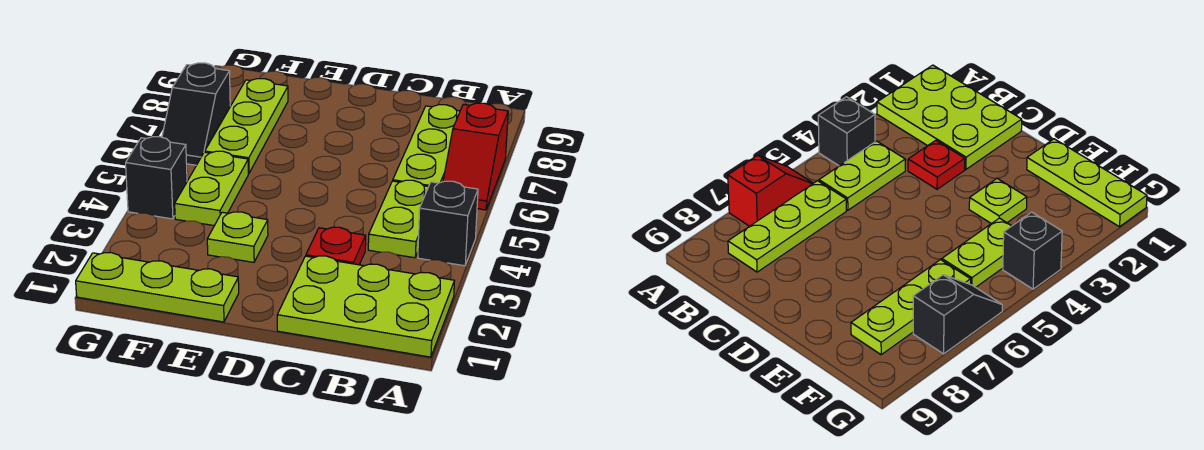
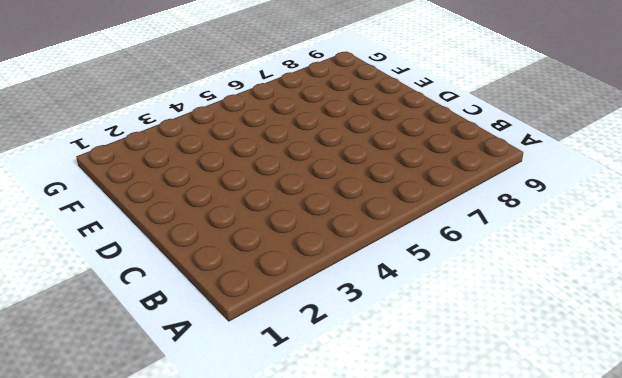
none -> lime 2x3 plate [277,256,454,357]
none -> black 1x1 brick [418,181,478,266]
none -> red 1x2 slope [443,103,508,210]

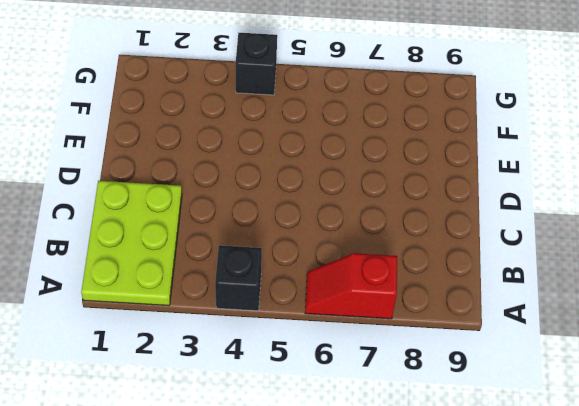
none -> lime 1x2 plate [368,180,428,258]
none -> lime 1x3 plate [393,105,460,187]
none -> red 1x1 plate [306,227,366,265]

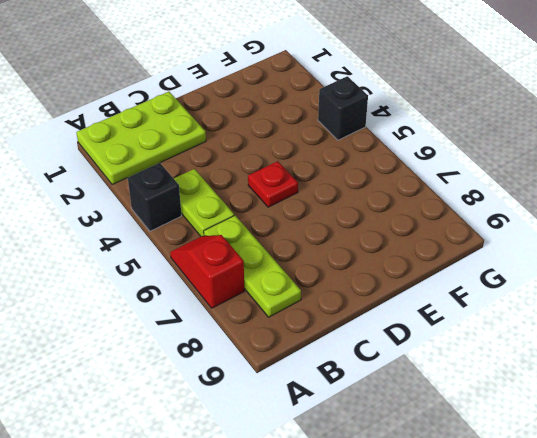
red 1x1 plate [248,161,298,207] -> red 1x1 plate moved to [306,227,366,265]
none -> lime 1x3 plate [76,253,239,322]
none -> lime 1x1 plate [207,212,268,262]
none -> lime 1x2 plate [175,151,248,226]

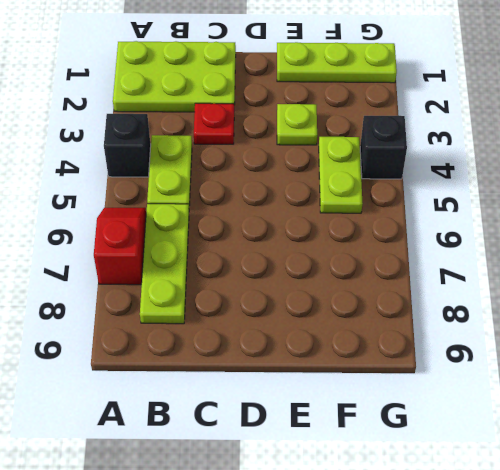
none -> lime 1x3 plate [205,79,288,173]
none -> black 1x2 slope [162,63,230,165]

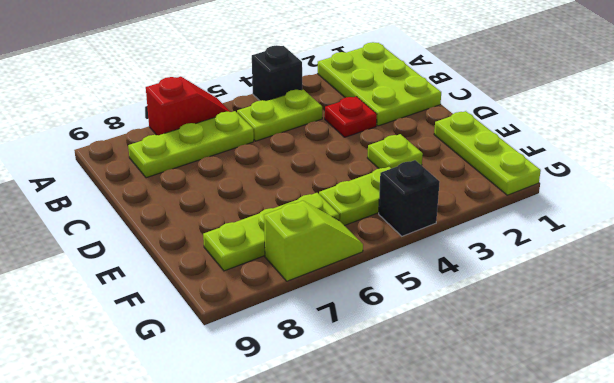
lime 1x2 slope [264,201,363,281] -> black 1x2 slope [162,63,230,165]

